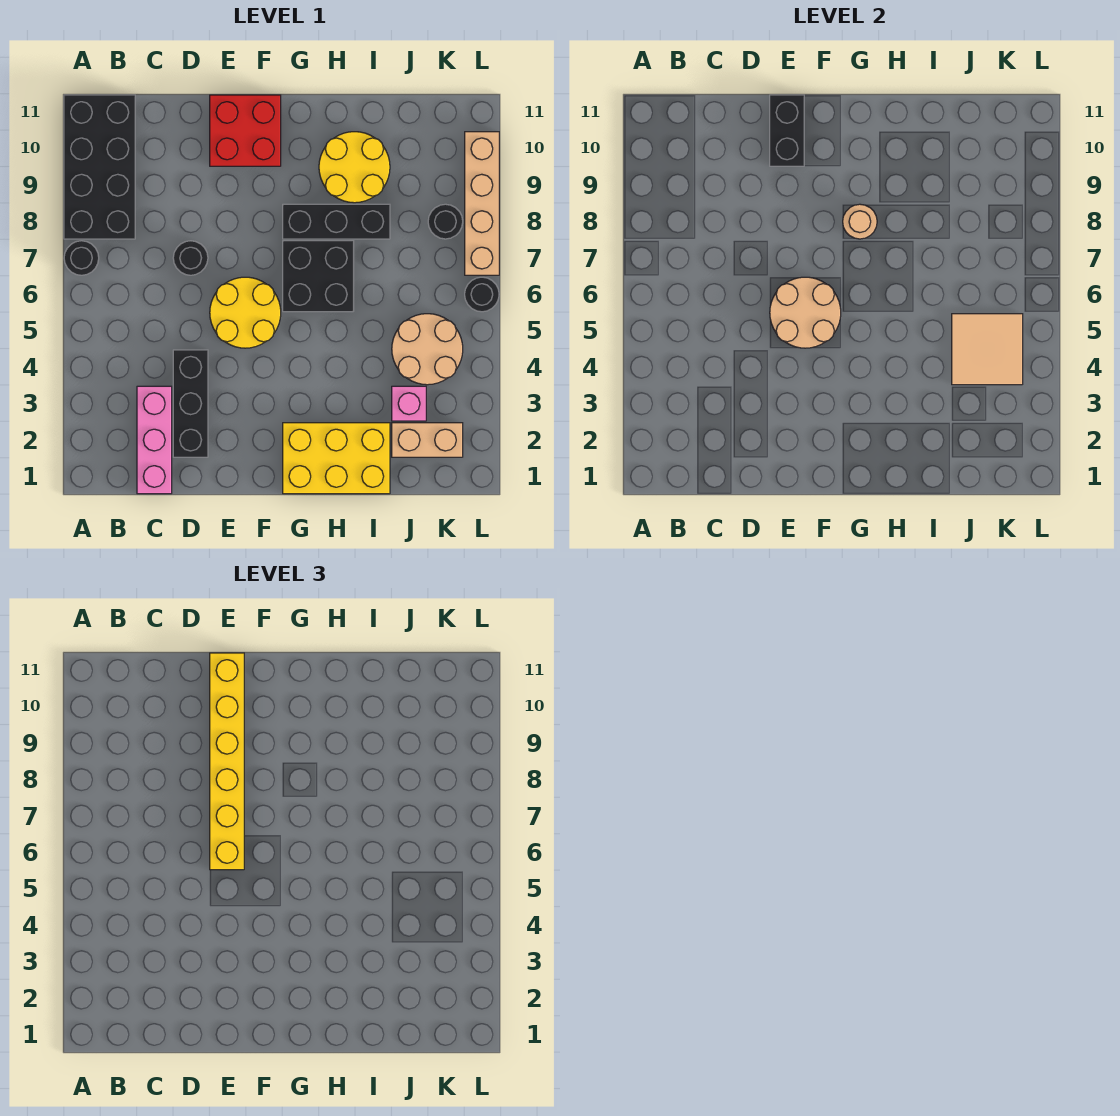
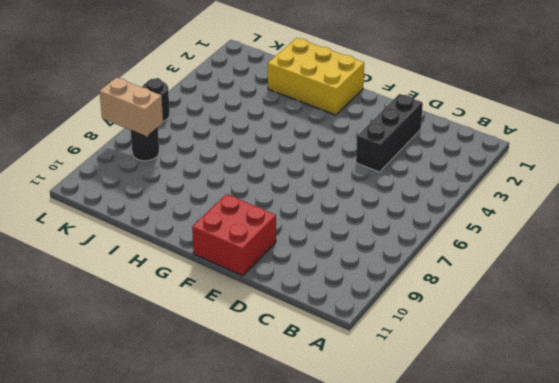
tan 1x2 brick [100,77,163,137] -> tan 1x2 brick moved to [392,423,463,457]
none -> black 1x1 round brick [64,241,99,275]
none -> black 2x4 brick [64,95,135,239]
none -> pink 1x3 brick [137,386,172,494]

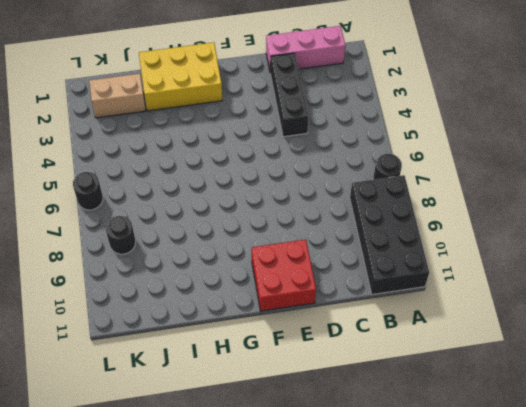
pink 1x3 brick [266,26,345,70] -> pink 1x3 brick turned to [137,386,172,494]
none -> black 1x1 round brick [173,241,208,275]
none -> yellow 2x2 round brick [210,277,281,348]
none -> black 2x2 brick [283,241,354,312]

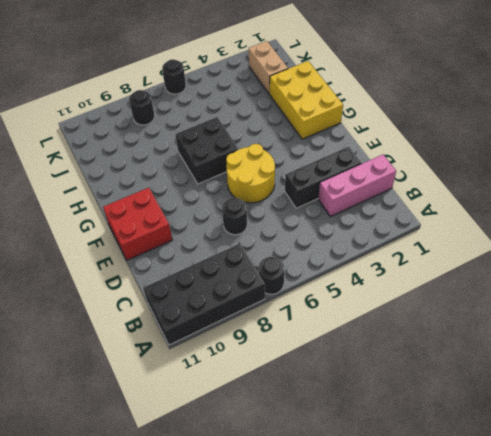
none -> black 1x3 brick [283,204,390,239]
none -> yellow 2x2 round brick [319,132,390,203]
none -> pink 1x1 brick [392,386,426,421]

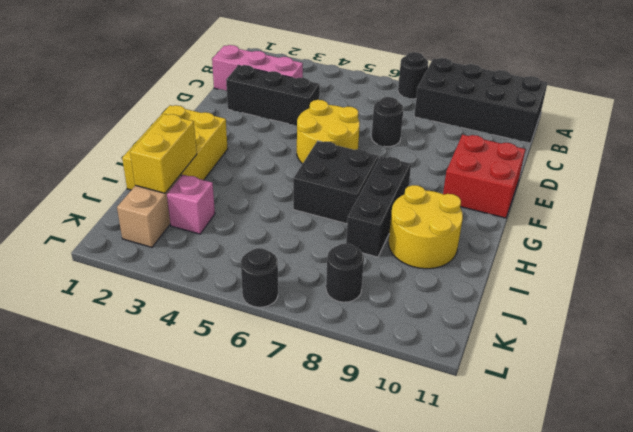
yellow 1x2 brick [130,114,197,193] -> none
none -> tan 2x2 round brick [392,314,463,385]
none -> tan 1x4 brick [465,132,499,275]
none -> tan 2x2 round brick [770,277,841,348]

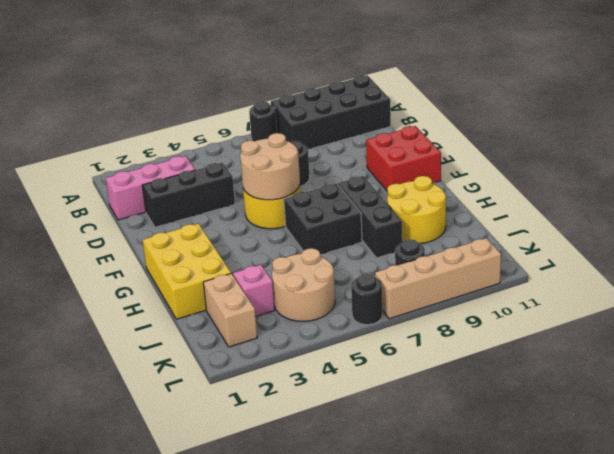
none -> black 1x2 brick [770,95,804,166]
none -> tan 1x1 round brick [843,204,877,239]
none -> tan 2x2 tile [952,314,1023,385]

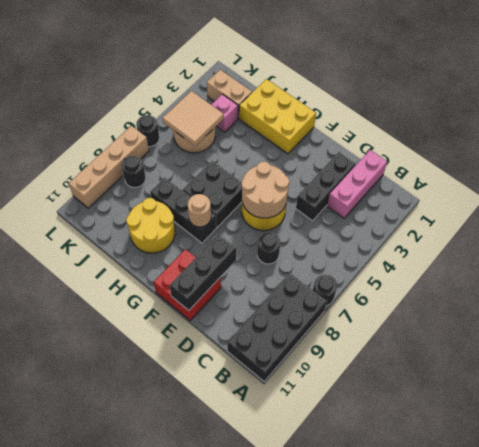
black 1x3 brick [170,234,236,310] -> black 1x2 brick [770,95,804,166]
none -> yellow 1x6 brick [210,653,244,870]

